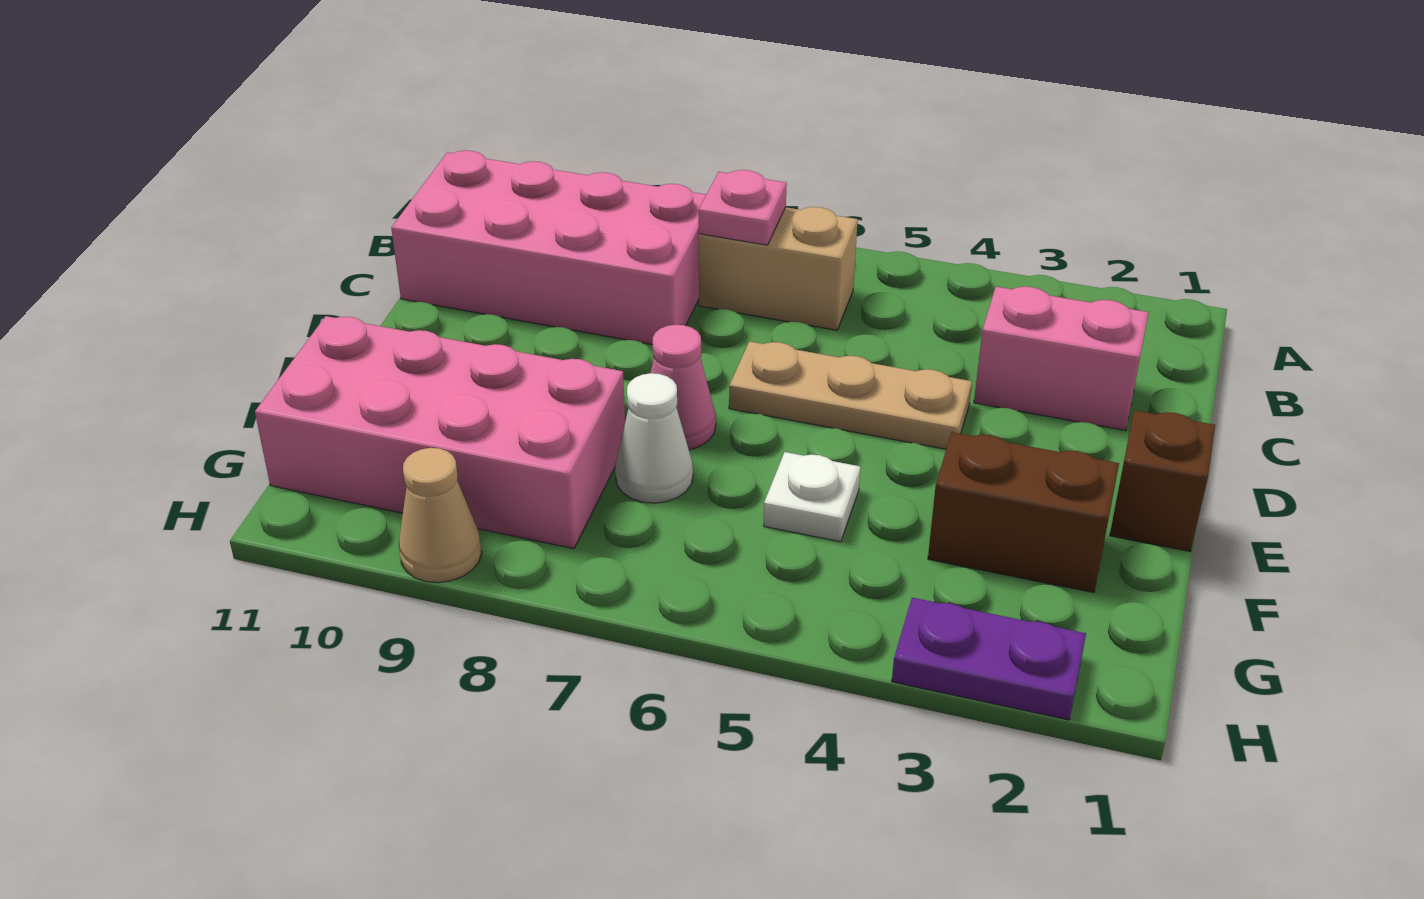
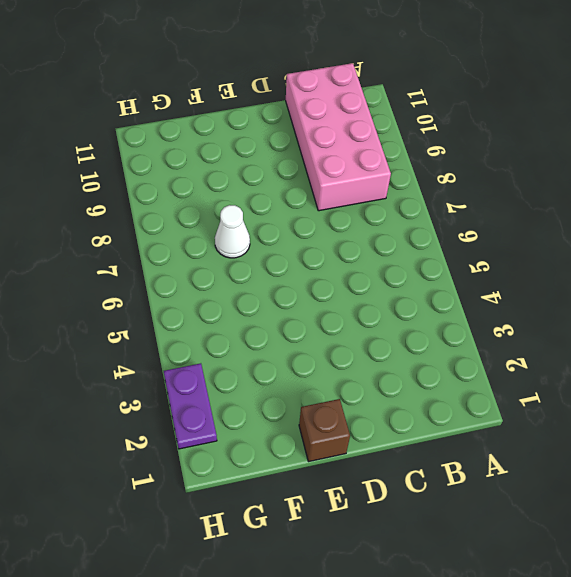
none -> tan 1x2 brick [699,207,858,330]
none -> pink 1x2 brick [974,287,1149,430]
none -> tan 1x3 plate [729,341,972,449]

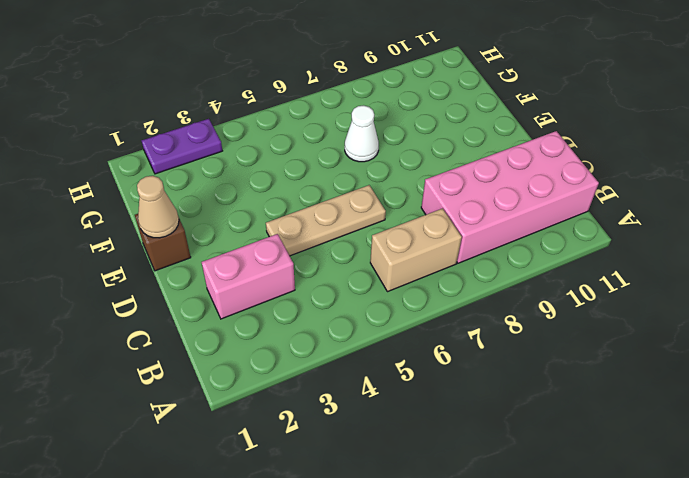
tan 1x1 cone [137,176,179,238] -> tan 1x1 cone moved to [399,448,482,583]
none -> pink 1x1 cone [651,325,716,450]
none -> brown 1x2 brick [928,432,1119,593]
none -> white 1x1 plate [764,452,860,542]

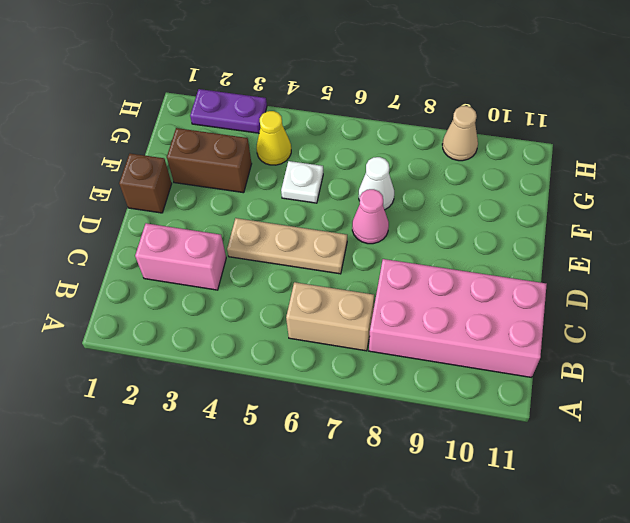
yellow 1x1 cone [257,111,291,165] -> none
none -> pink 2x4 brick [255,316,625,549]
none -> pink 1x1 plate [699,170,787,245]

